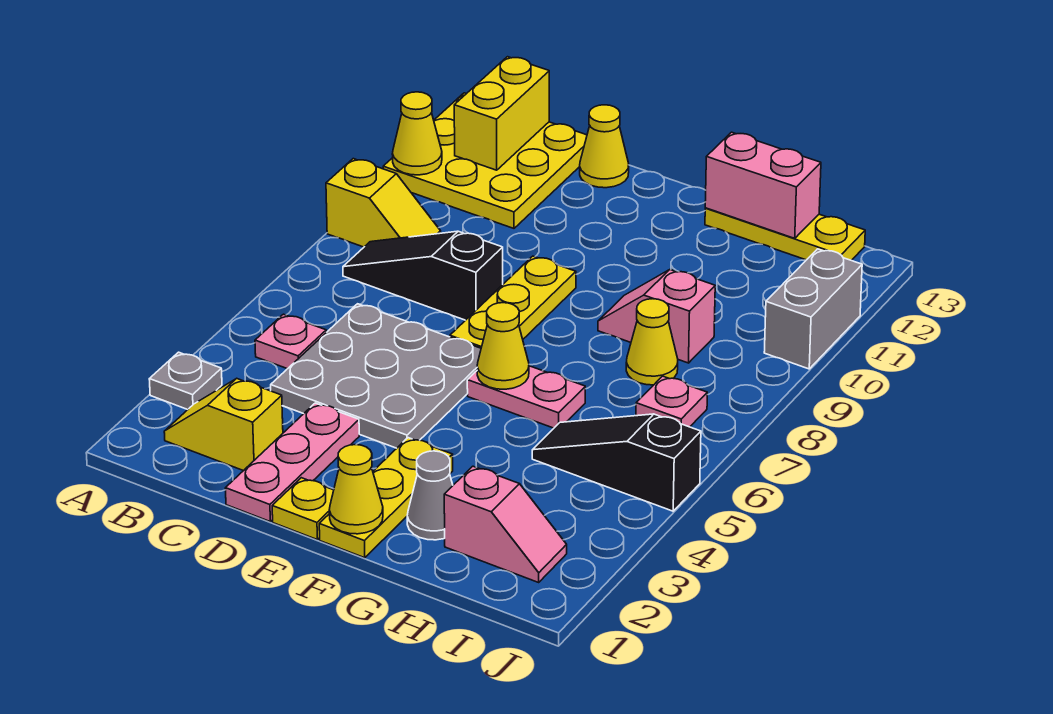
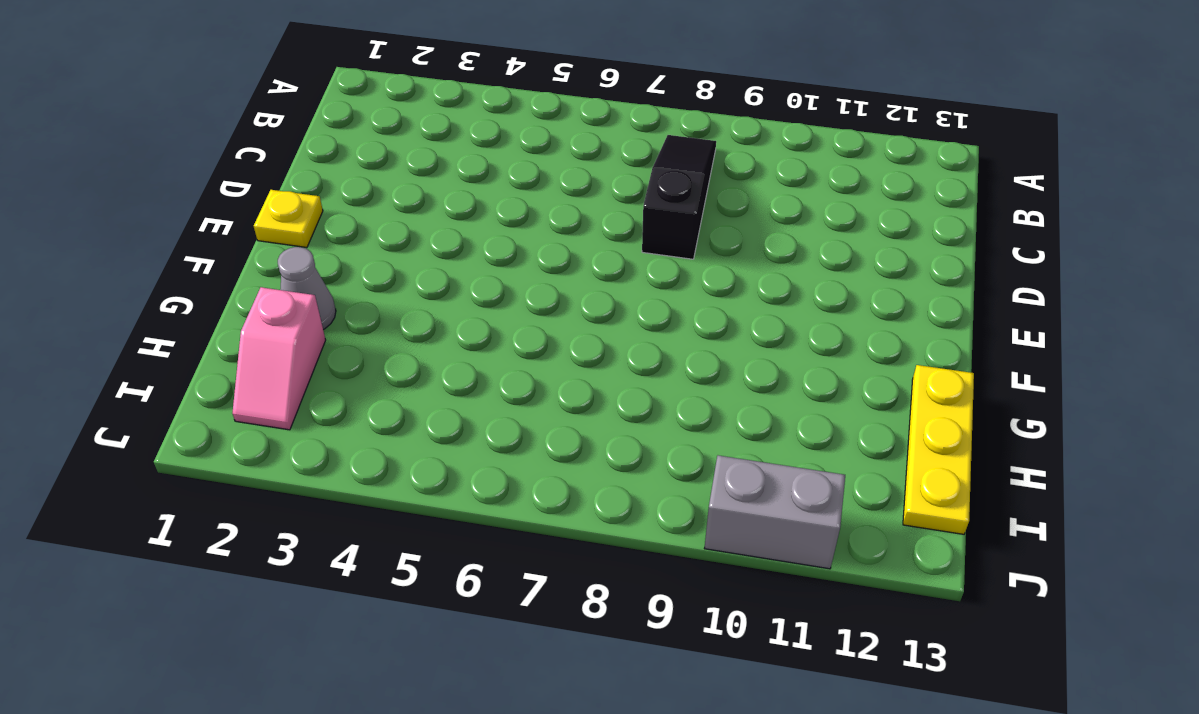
none -> grey 1x1 plate [149,352,222,410]
none -> yellow 1x2 slope [326,159,441,247]
none -> yellow 3x3 plate [383,93,587,228]

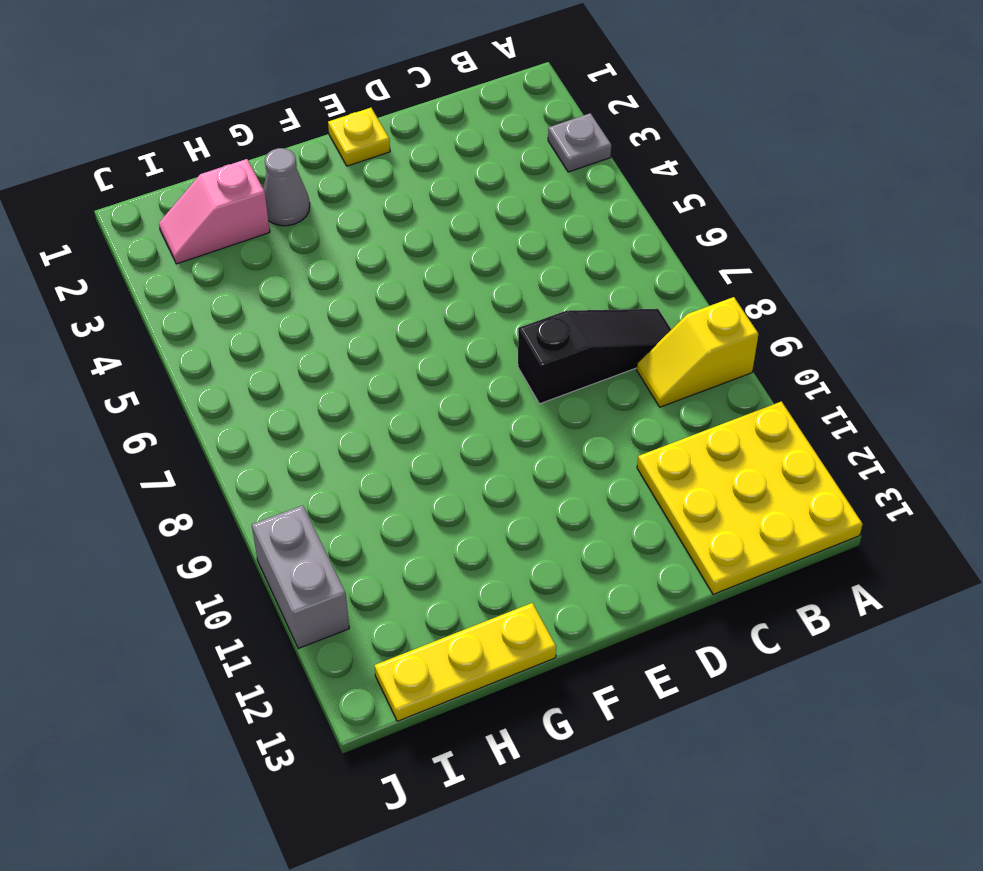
none -> yellow 1x2 slope [164,379,283,471]
none -> pink 1x1 plate [255,314,326,369]
none -> grey 3x3 plate [271,304,481,448]

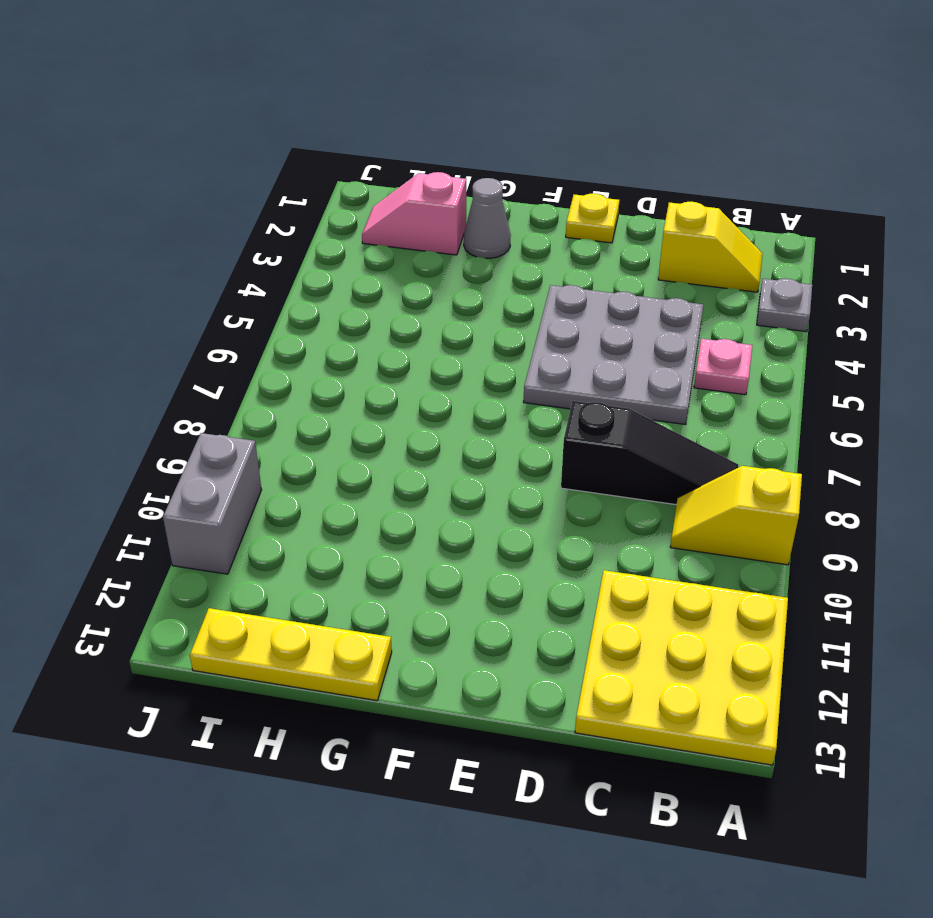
none -> pink 1x3 plate [225,403,359,521]
none -> yellow 1x1 cone [580,105,629,188]
none -> yellow 1x3 plate [450,256,576,348]

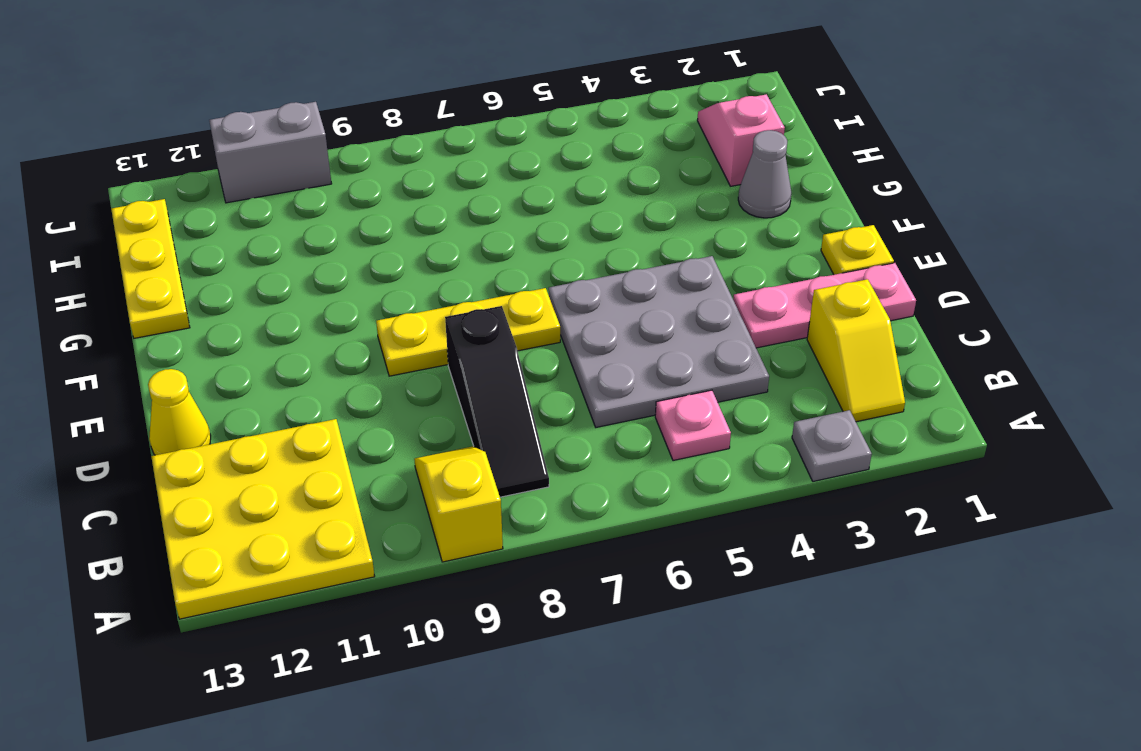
none -> yellow 1x3 plate [319,438,453,558]
none -> pink 1x2 plate [467,366,585,428]
none -> pink 1x2 slope [598,270,715,363]

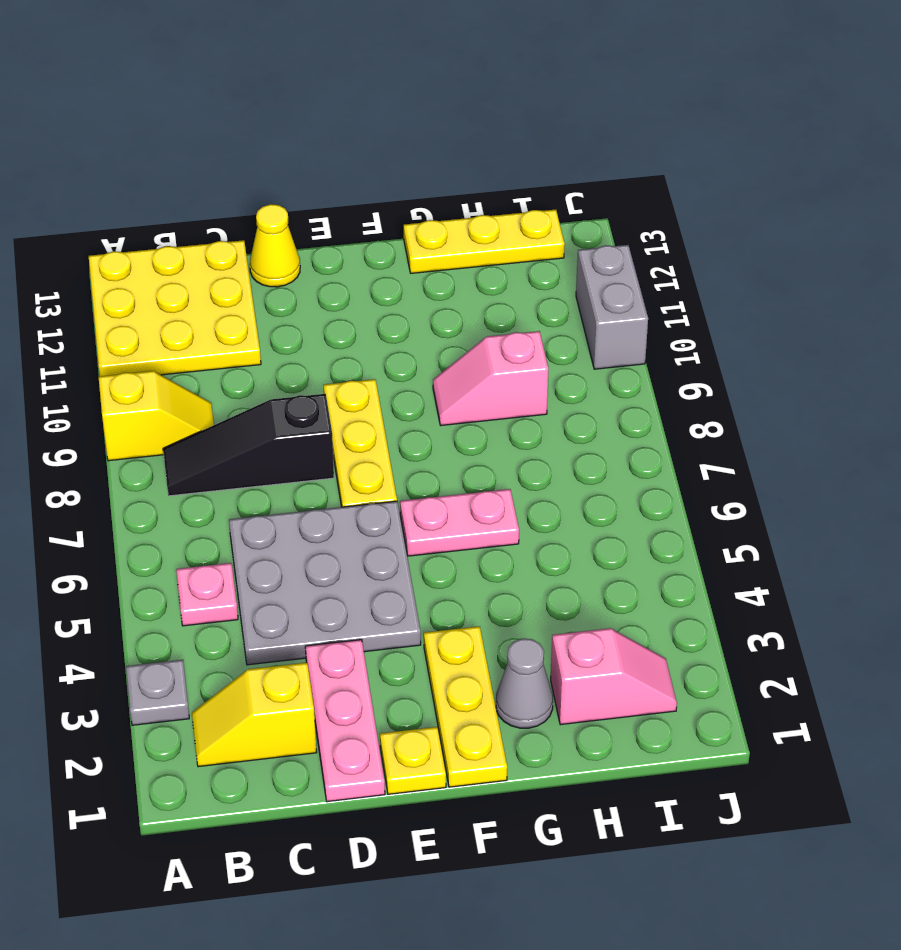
none -> black 1x3 slope [532,414,701,511]
none -> yellow 1x1 cone [626,299,678,385]
none -> pink 1x1 plate [636,376,707,427]

